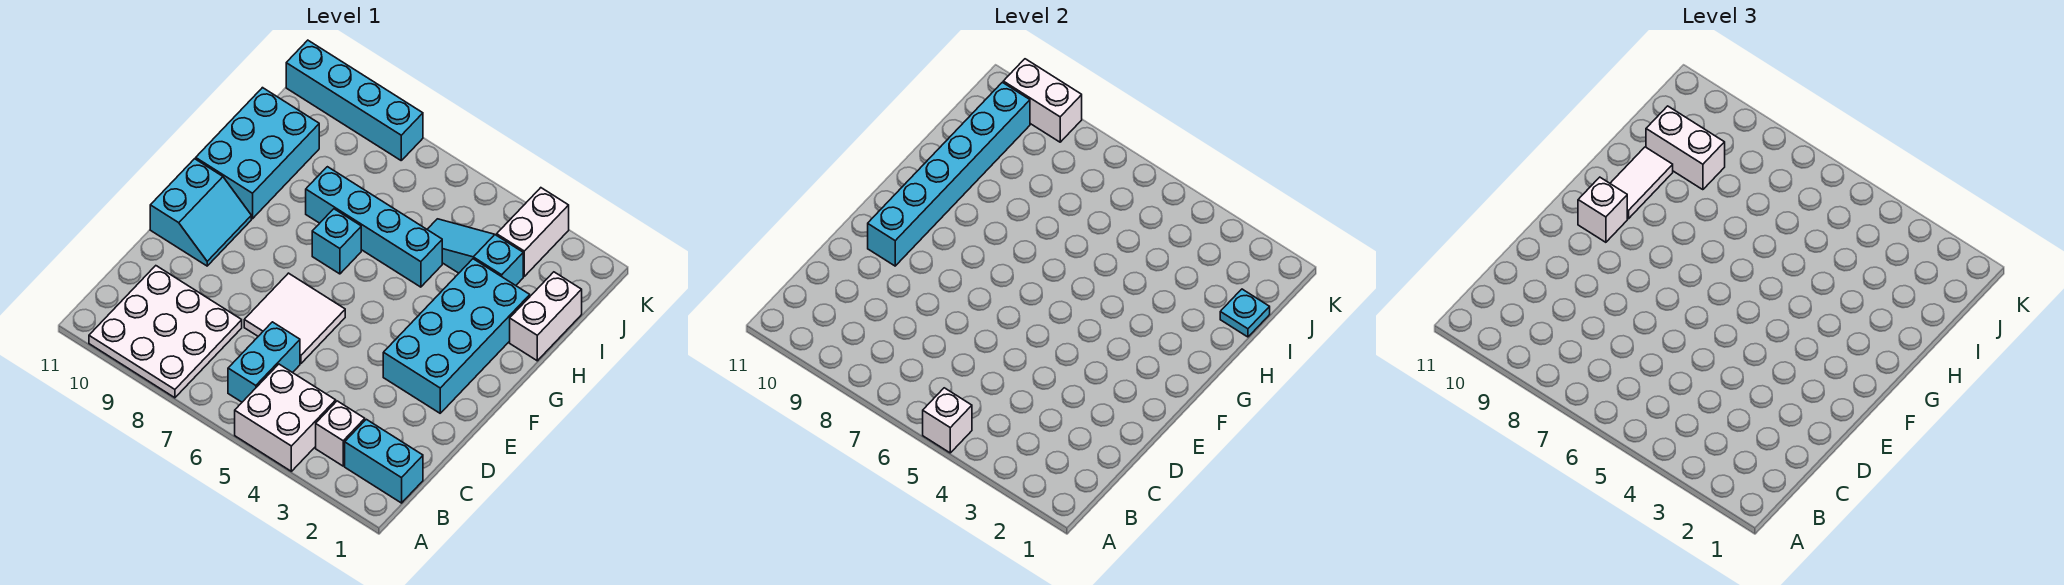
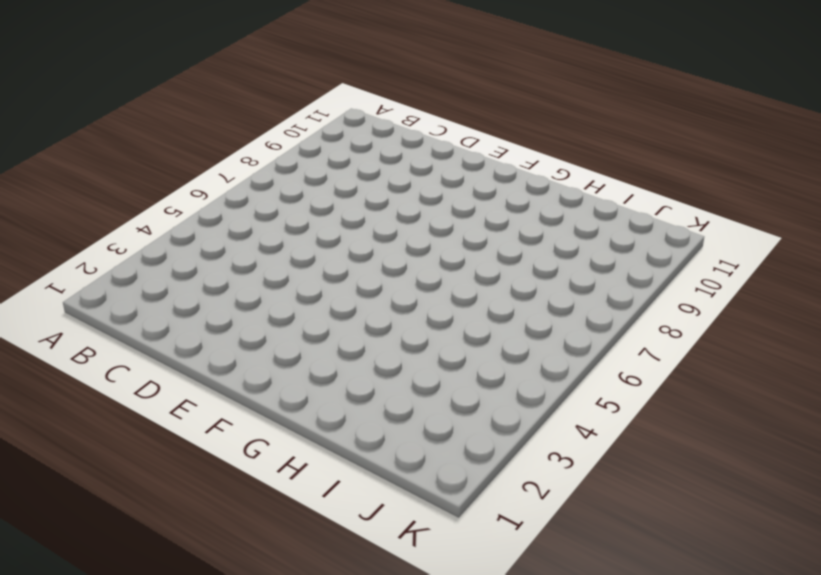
none -> white 2x2 brick [235,364,336,471]
none -> white 3x3 plate [89,266,242,398]
none -> cyan 1x2 brick [345,419,423,503]

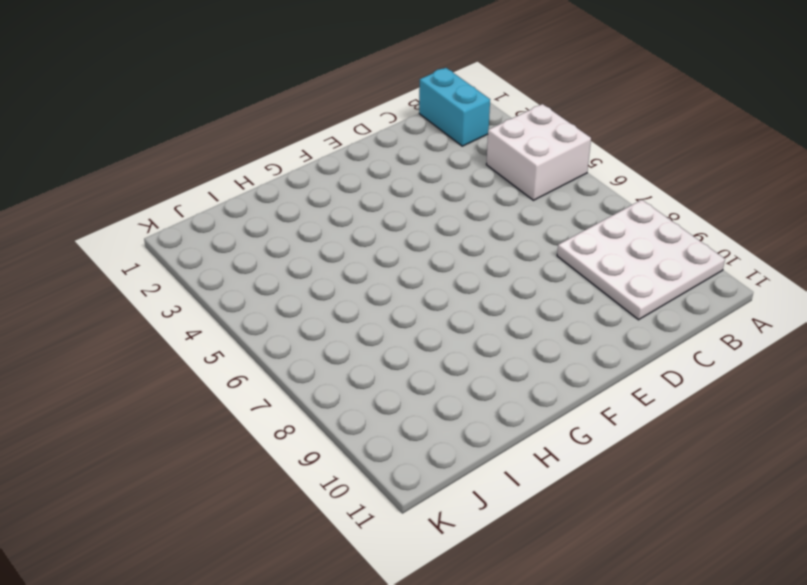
none -> white 1x1 brick [316,401,365,466]
none -> cyan 1x2 brick [228,322,300,402]
none -> white 2x2 tile [244,273,345,363]

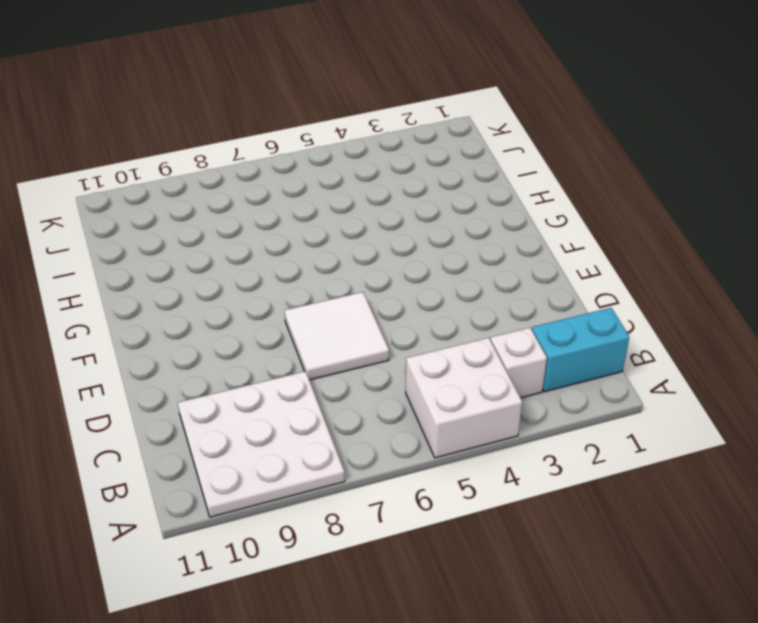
none -> cyan 1x2 brick [228,322,300,402]
none -> cyan 2x4 brick [383,259,530,413]
none -> cyan 2x2 slope [150,159,251,266]

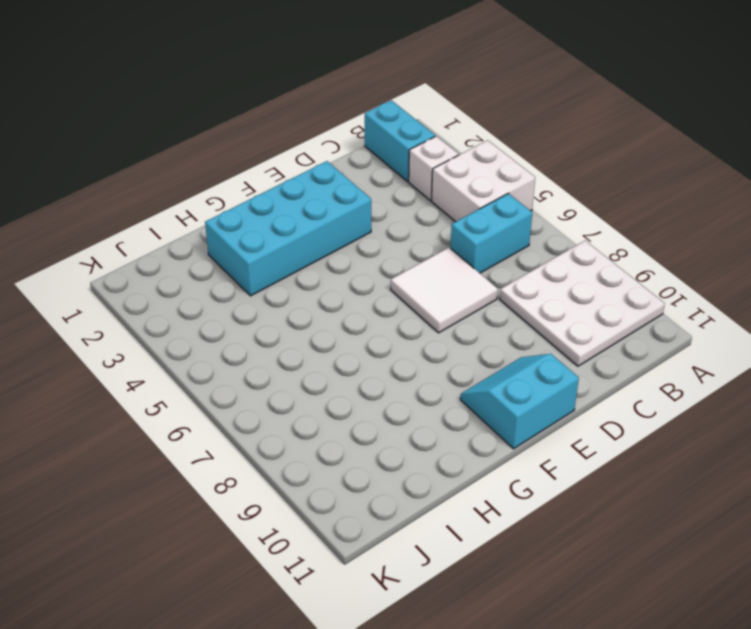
none -> cyan 1x1 brick [312,209,361,274]
none -> cyan 2x3 brick [196,88,319,219]
none -> white 1x2 brick [510,272,582,361]

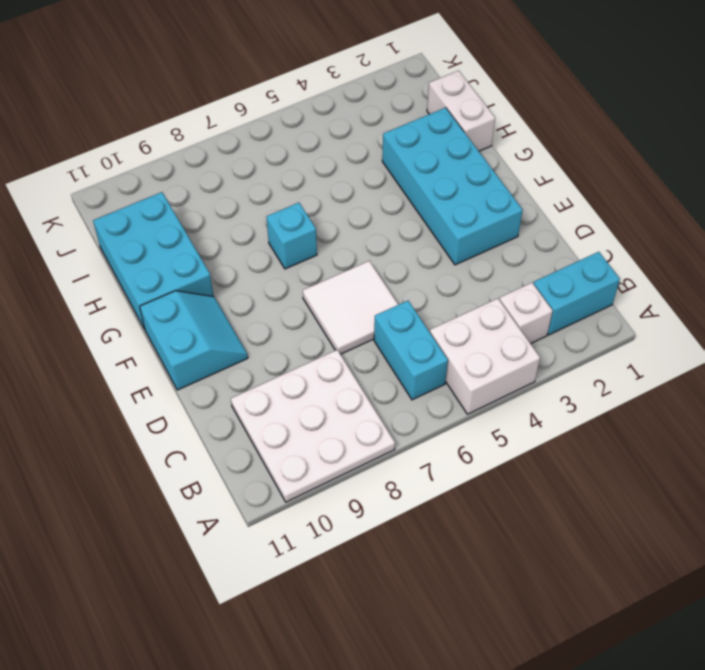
none -> cyan 1x4 brick [306,167,442,287]
none -> cyan 1x3 slope [427,219,523,285]
none -> white 1x2 brick [497,188,569,276]

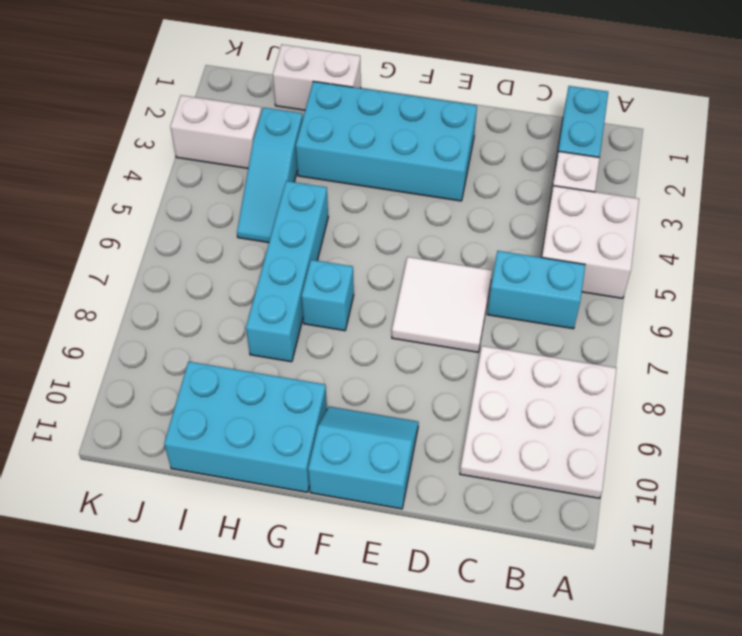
none -> cyan 1x4 brick [286,40,423,160]
none -> white 1x1 brick [923,388,972,453]
none -> cyan 1x6 brick [868,82,1030,266]

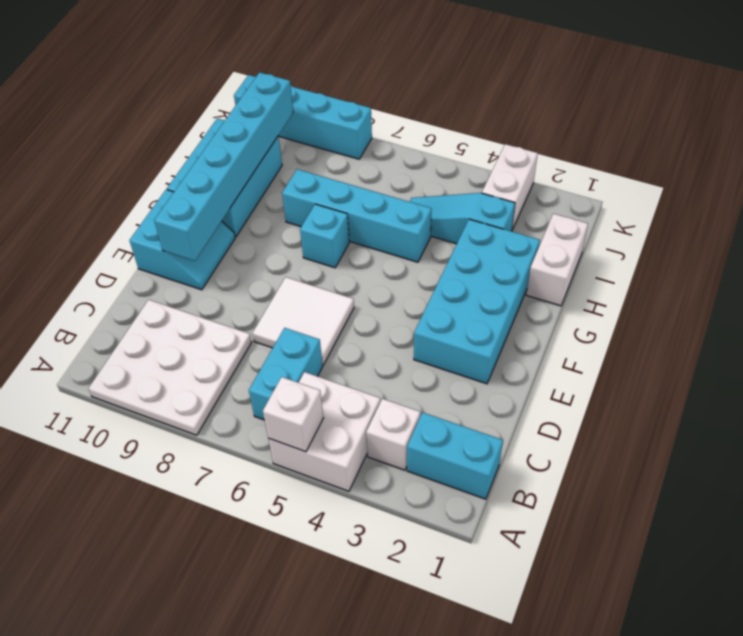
none -> cyan 1x1 plate [1220,289,1270,337]
none -> white 1x2 brick [1003,59,1082,142]
none -> white 1x1 brick [1578,177,1627,242]

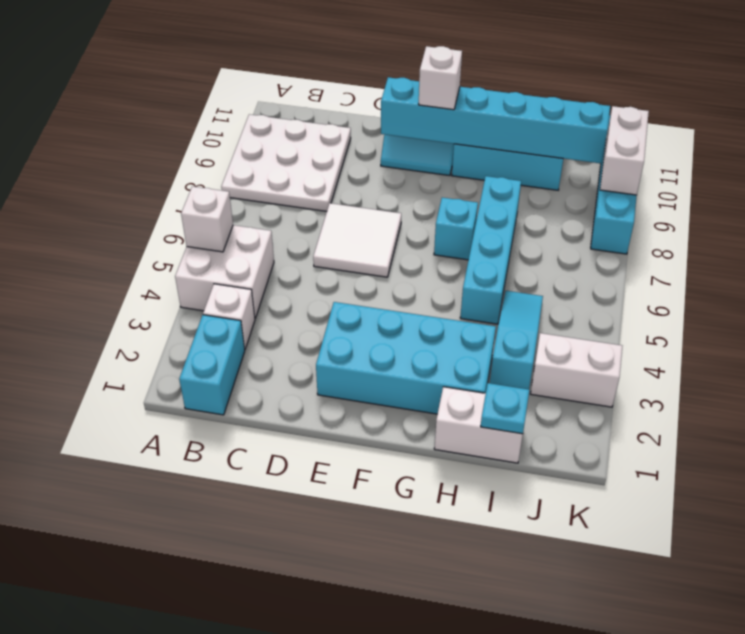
none -> cyan 1x2 brick [228,322,300,402]
none -> white 1x2 tile [1610,147,1673,219]
none -> white 1x2 brick [1646,106,1725,190]

